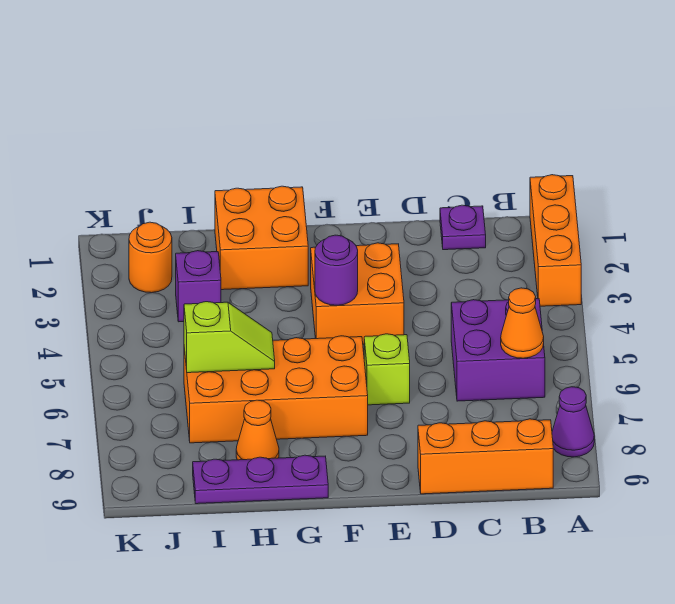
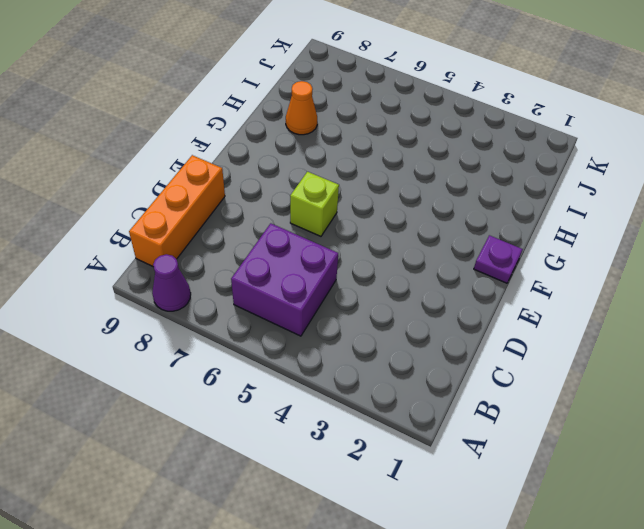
purple 1x1 plate [474,235,523,283] -> purple 1x1 plate moved to [440,205,486,250]
none -> orange 1x3 brick [530,175,581,306]
none -> orange 2x2 brick [311,243,404,344]
none -> orange 2x4 brick [184,336,368,443]

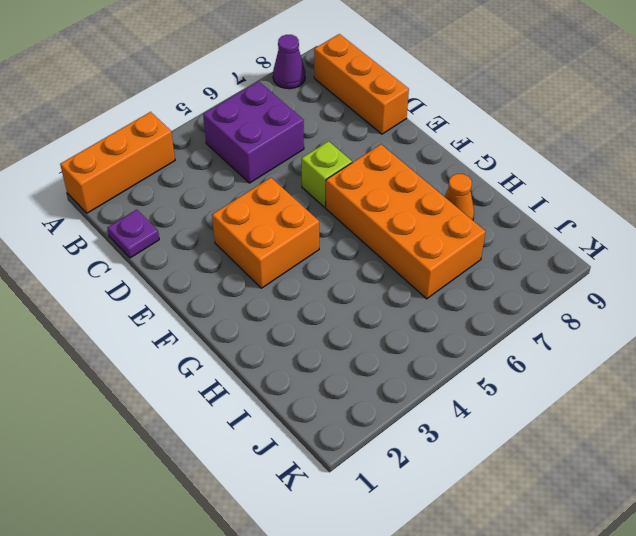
none -> orange 2x2 brick [215,186,308,290]
none -> purple 1x3 plate [193,455,328,504]
none -> purple 1x1 brick [176,251,221,322]

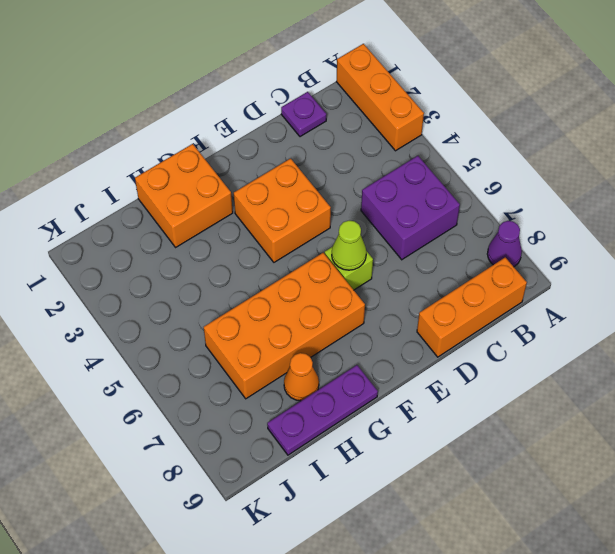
lime 1x1 cone [332,221,366,270] -> none
none -> purple 1x1 brick [176,251,221,322]
none -> orange 1x1 round brick [129,222,172,293]
none -> orange 1x1 cone [501,288,544,358]

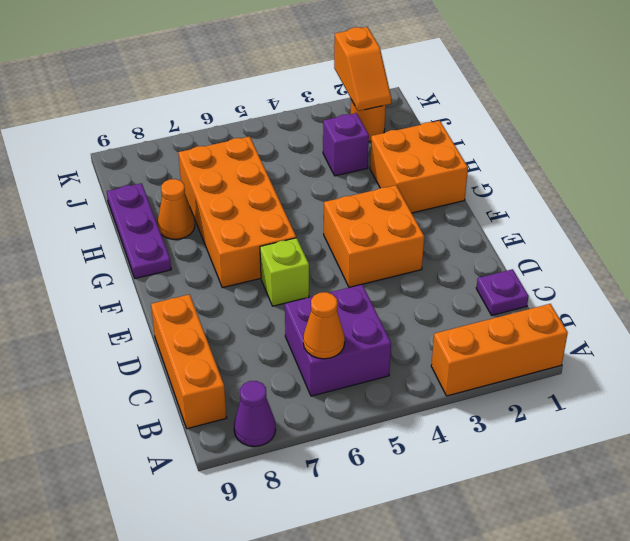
orange 1x2 slope [334,27,391,111] -> none
none -> purple 1x1 round brick [315,235,358,305]
none -> lime 1x2 slope [184,302,275,373]

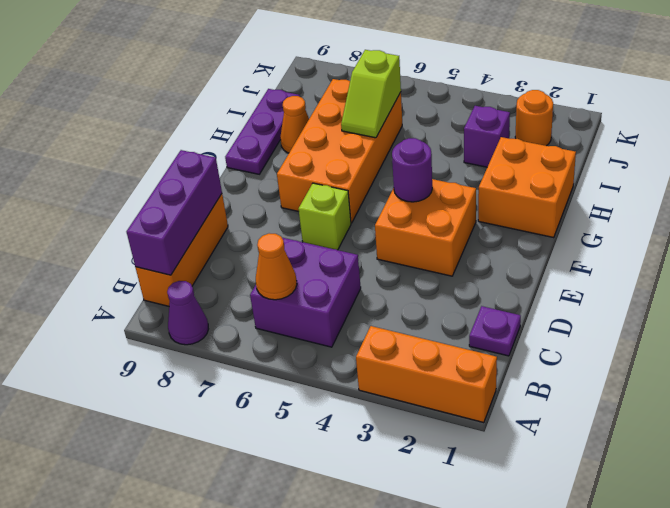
purple 1x3 brick [127,150,222,275] -> none

